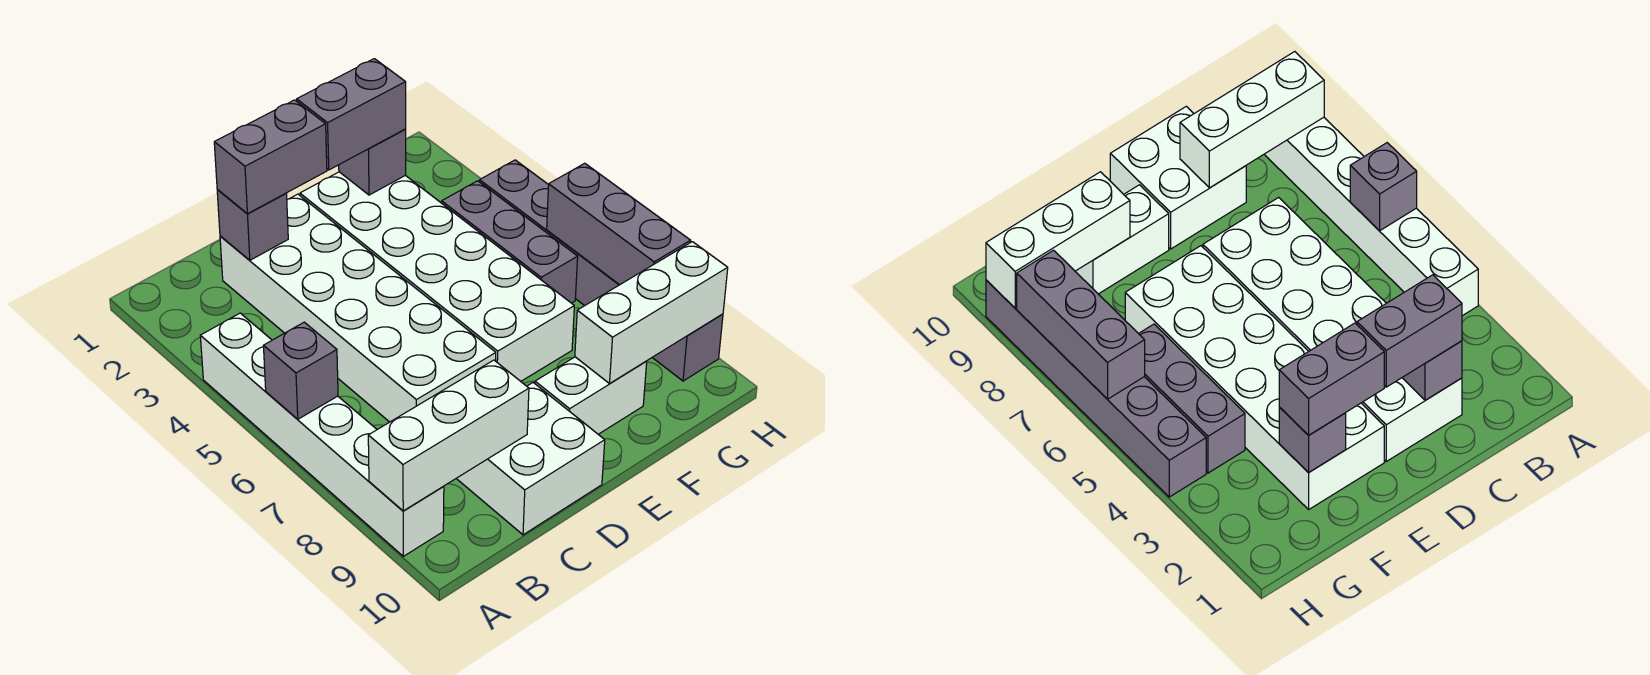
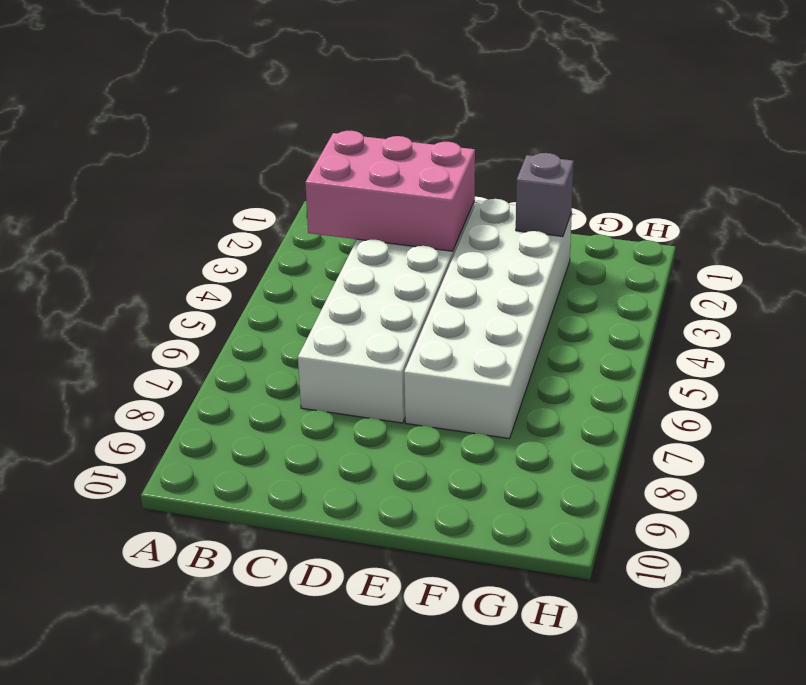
pink 2x3 brick [305,131,475,251] -> grey 1x1 brick [217,190,288,260]
none -> white 1x6 brick [200,313,444,556]
none -> white 2x2 brick [456,383,605,535]
none -> white 1x2 brick [535,357,647,434]

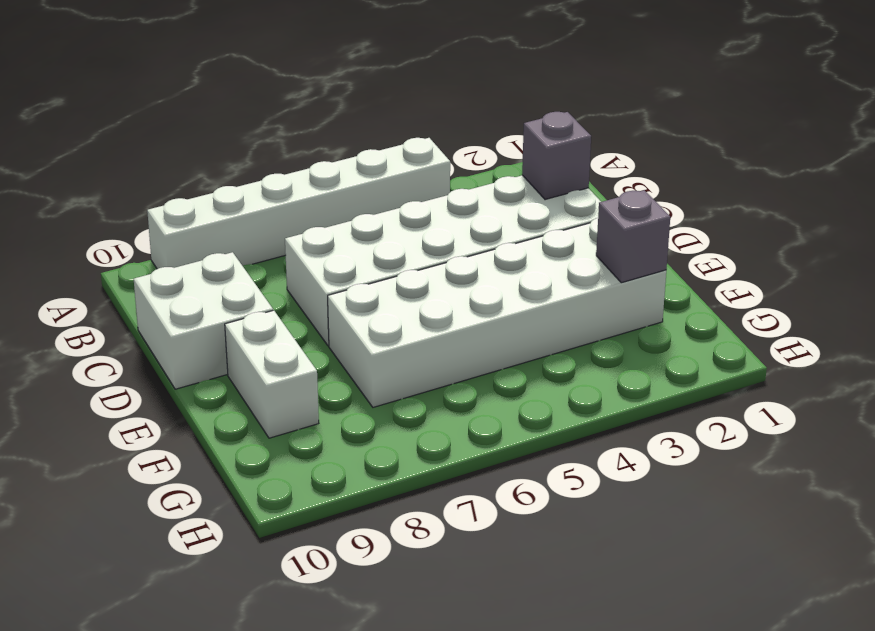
none -> grey 1x3 brick [442,181,578,303]
none -> grey 1x6 brick [480,160,723,381]
none -> grey 1x1 brick [264,322,338,419]

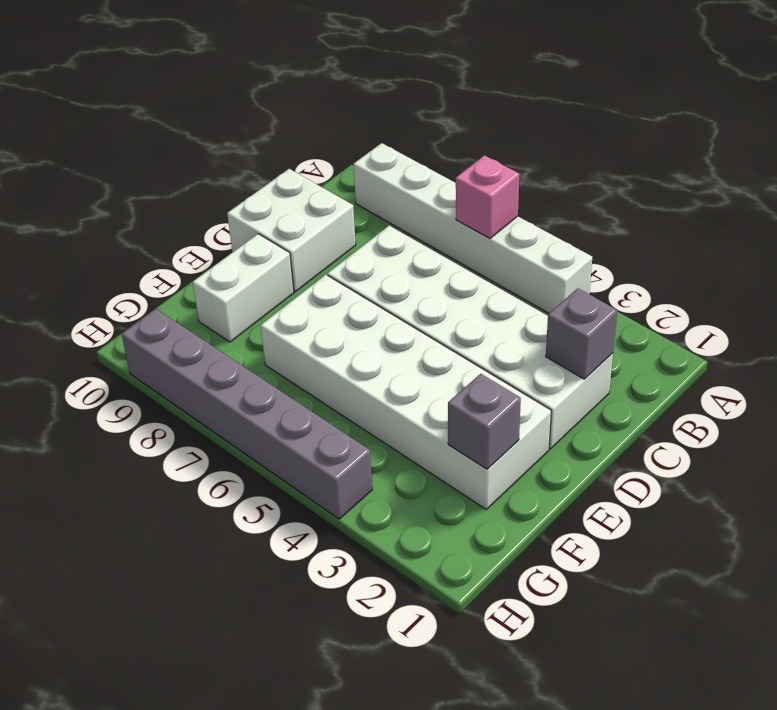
pink 1x1 brick [456,155,519,239] -> grey 1x1 brick [264,322,338,419]
none -> grey 1x3 brick [442,181,578,303]
none -> white 1x3 brick [368,360,529,511]
none -> white 1x3 brick [575,242,728,383]

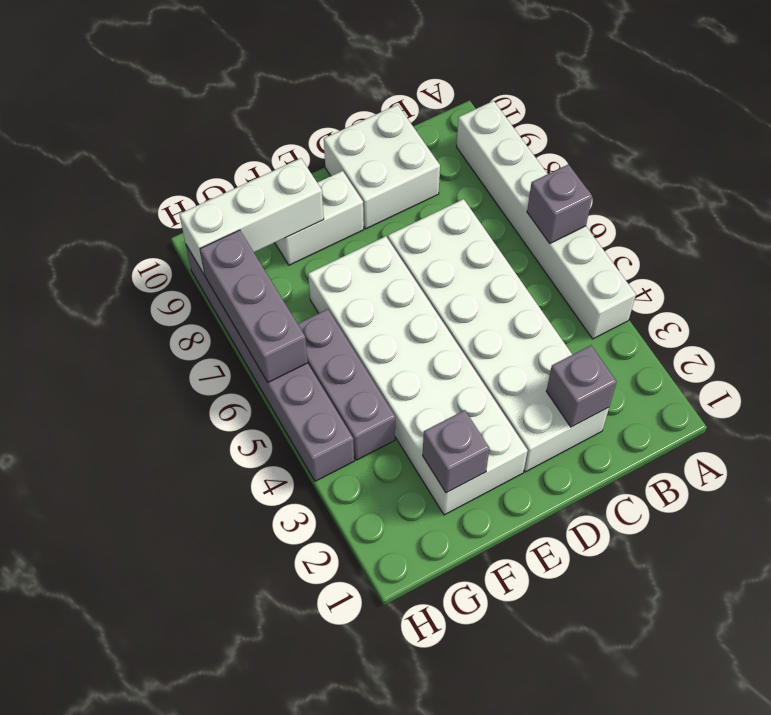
none -> white 1x3 brick [368,360,529,511]
none -> grey 1x2 brick [214,100,327,214]
none -> grey 1x2 brick [297,59,406,170]

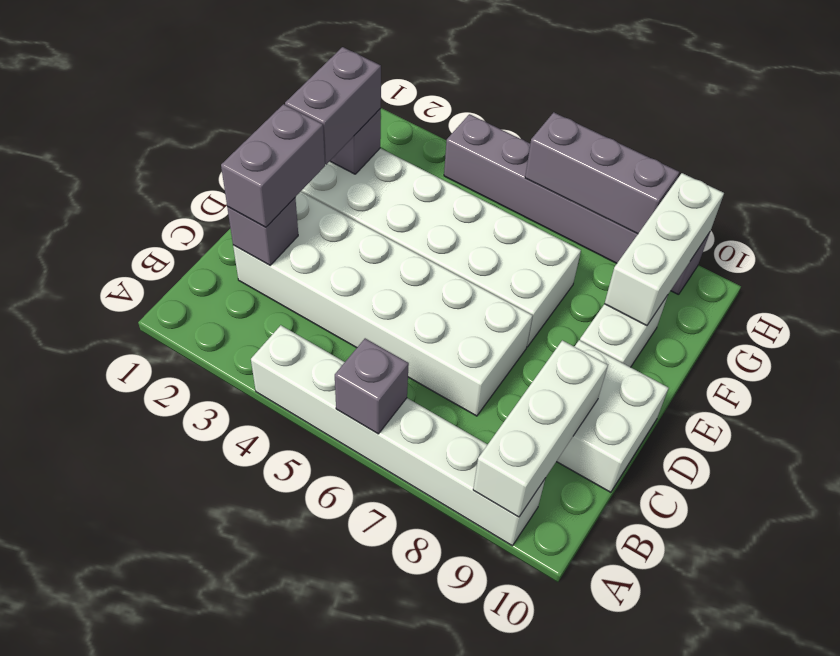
none -> grey 1x3 brick [442,181,578,303]

